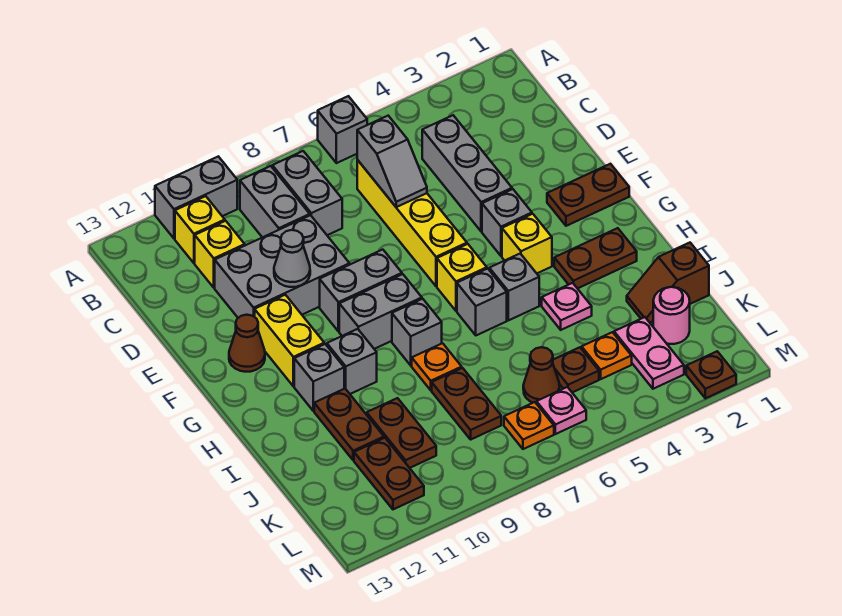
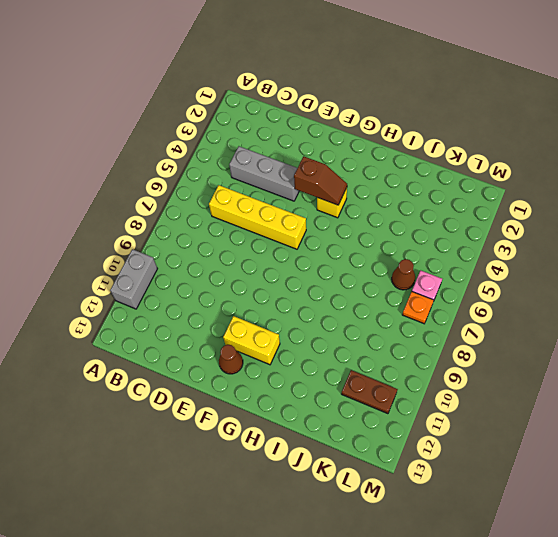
brown 1x2 slope [294,156,347,205] -> brown 1x2 slope turned to [627,243,709,322]
none -> grey 1x1 brick [318,96,367,163]
none -> grey 1x2 brick [272,151,342,235]
none -> grey 1x2 brick [240,166,310,237]
none -> yellow 1x1 brick [175,196,225,263]

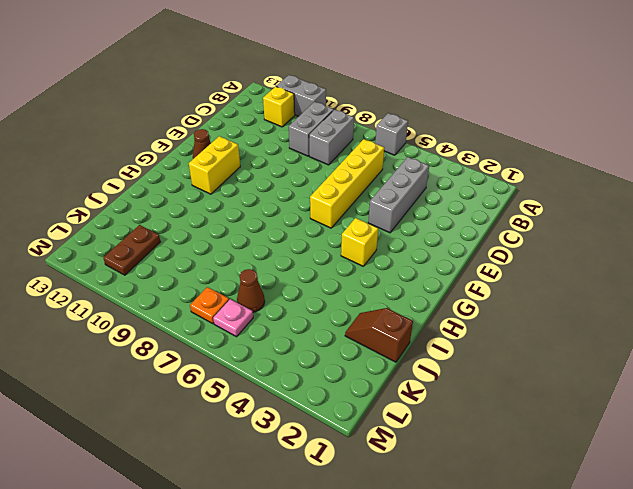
none -> yellow 1x1 brick [195,221,245,288]
none -> grey 2x3 brick [215,215,350,318]
none -> brown 1x2 plate [547,164,629,226]
none -> grey 1x1 brick [482,189,532,256]

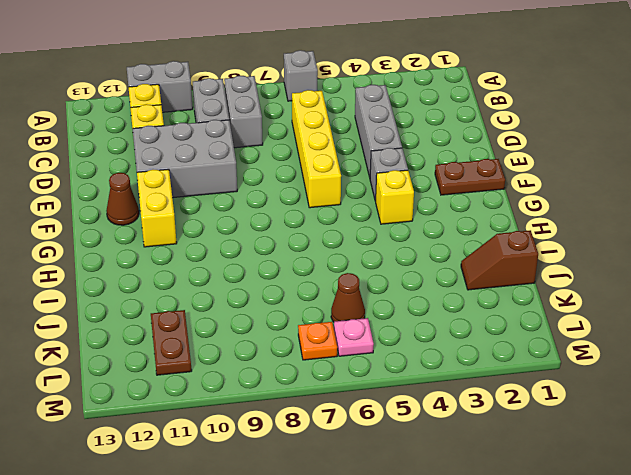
none -> grey 1x2 brick [320,250,402,332]
none -> yellow 1x1 brick [437,244,487,311]
none -> grey 1x2 brick [339,274,422,349]
none -> brown 1x2 plate [554,228,637,289]

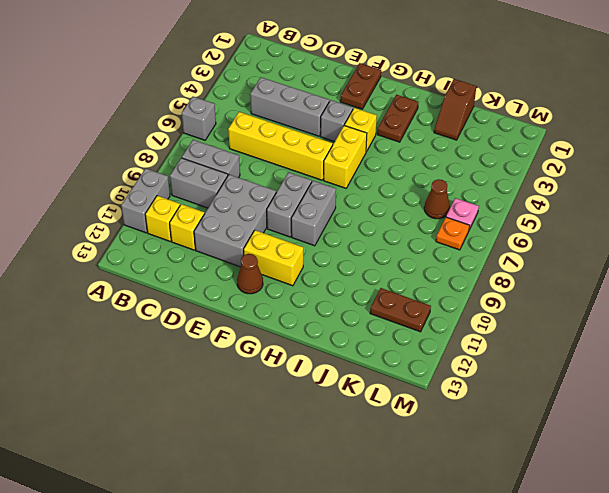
yellow 1x2 brick [324,126,367,188] -> yellow 1x1 brick [437,244,487,311]
none -> grey 1x1 brick [489,254,539,320]
none -> grey 1x1 brick [457,269,507,335]
none -> grey 1x1 brick [392,299,442,366]
none -> grey 1x1 brick [327,329,377,394]

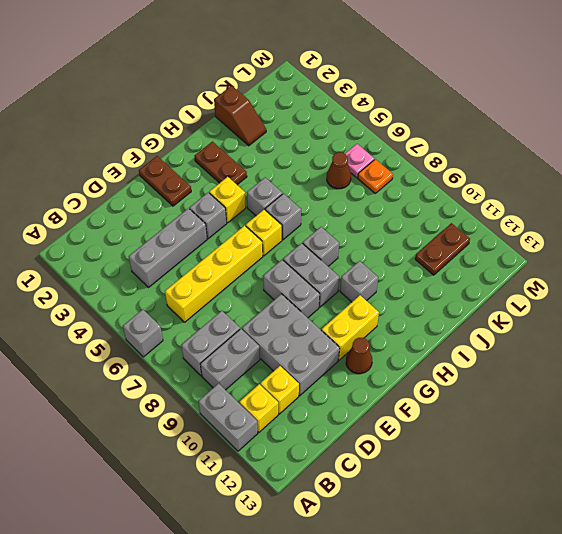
none -> grey 1x1 brick [294,344,344,411]
none -> pink 1x1 plate [542,283,592,330]
none -> orange 1x1 plate [412,343,462,390]
none -> brown 1x2 plate [314,389,384,460]

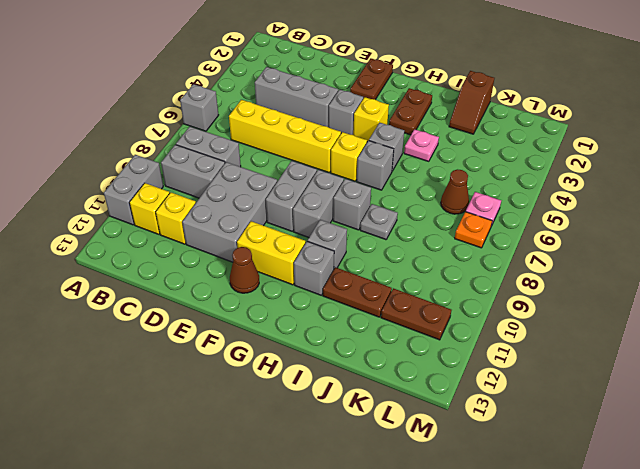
grey 1x1 plate [360,204,398,240] -> orange 1x1 plate [412,343,462,390]
none -> brown 1x2 plate [432,368,501,439]
none -> brown 1x2 plate [367,398,436,468]
none -> pink 1x1 round brick [653,287,690,344]
none -> pink 1x2 plate [614,317,684,389]

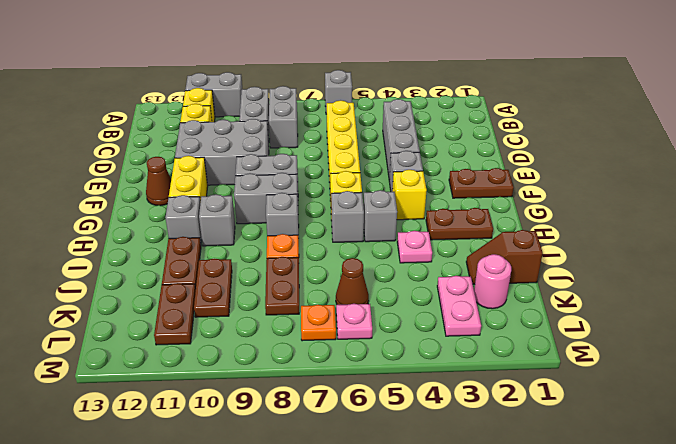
none -> orange 1x1 plate [582,332,632,379]
none -> brown 1x1 plate [553,347,599,393]
none -> brown 1x1 plate [686,351,736,398]
none -> grey 1x2 slope [357,116,427,207]

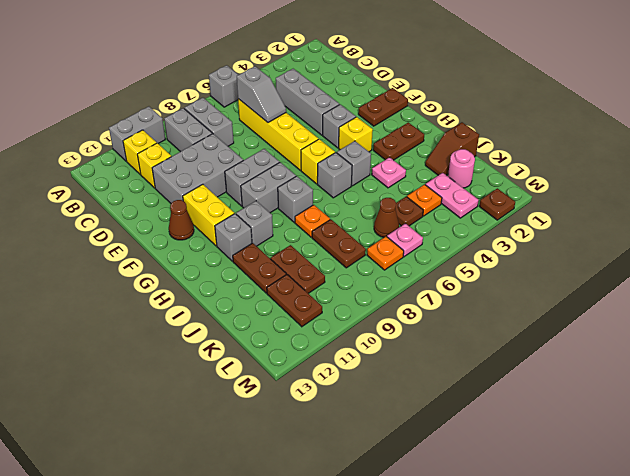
none -> grey 1x1 cone [274,230,310,287]

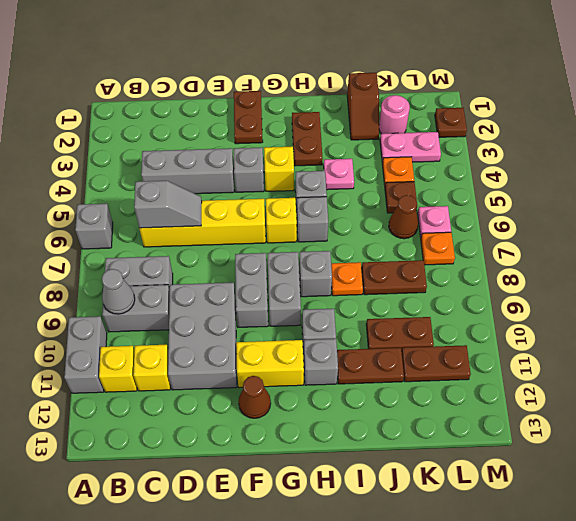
grey 1x1 cone [102,269,135,314] -> grey 1x1 cone moved to [274,230,310,287]

